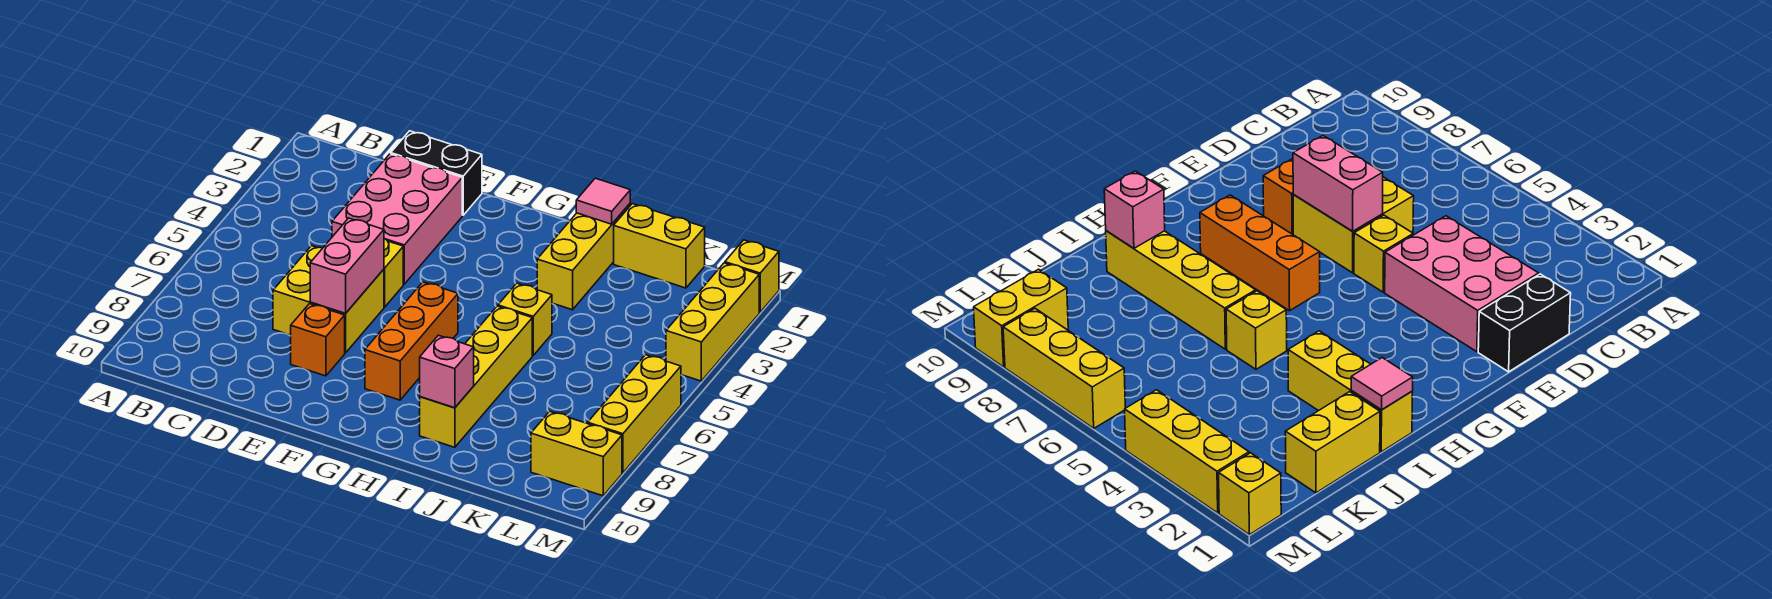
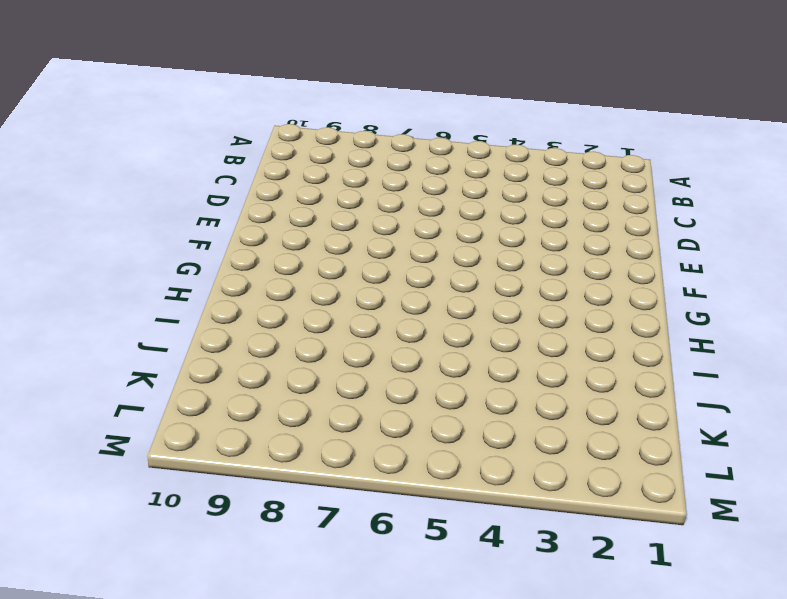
none -> black 1x2 brick [391,131,482,215]
none -> pink 2x3 brick [332,154,462,284]
none -> yellow 2x2 brick [273,246,384,353]

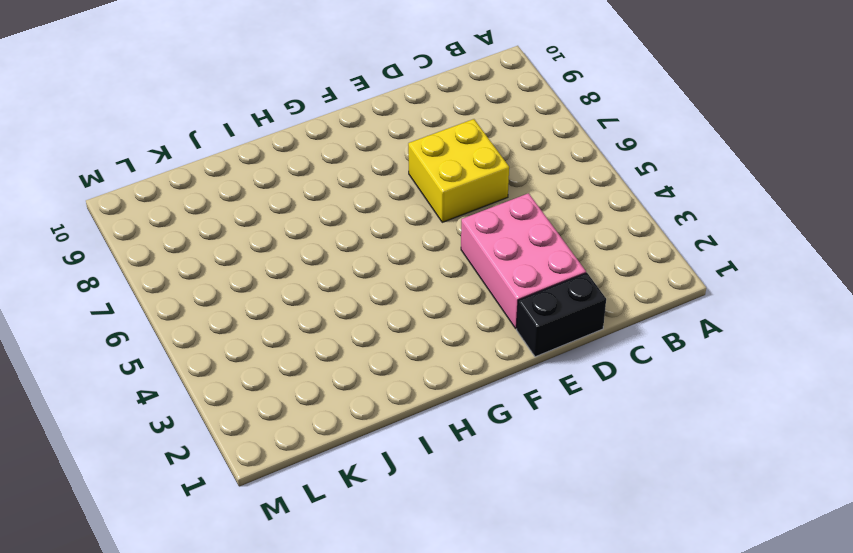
none -> yellow 1x1 brick [384,239,403,307]
none -> orange 1x1 brick [291,304,345,376]
none -> orange 1x3 brick [365,282,458,400]

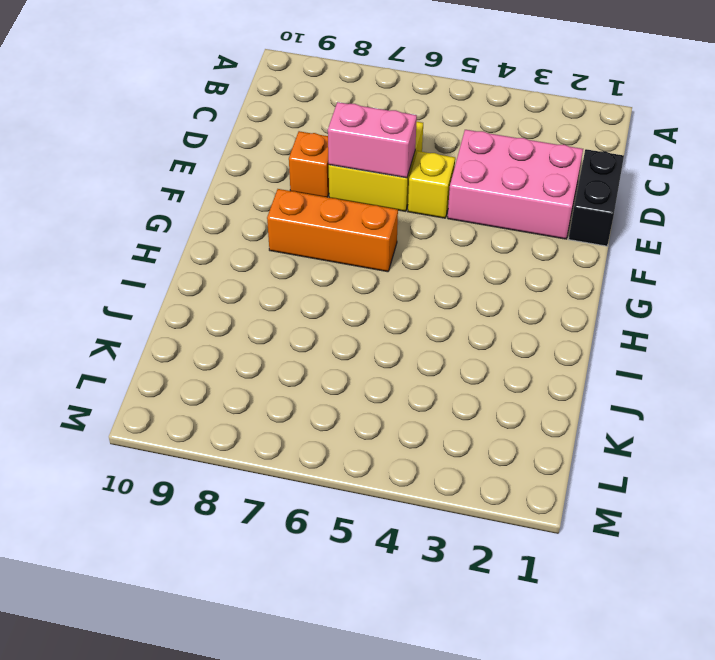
none -> yellow 1x3 brick [537,204,630,310]
none -> yellow 1x1 brick [498,283,552,355]
none -> yellow 1x4 brick [420,306,532,447]

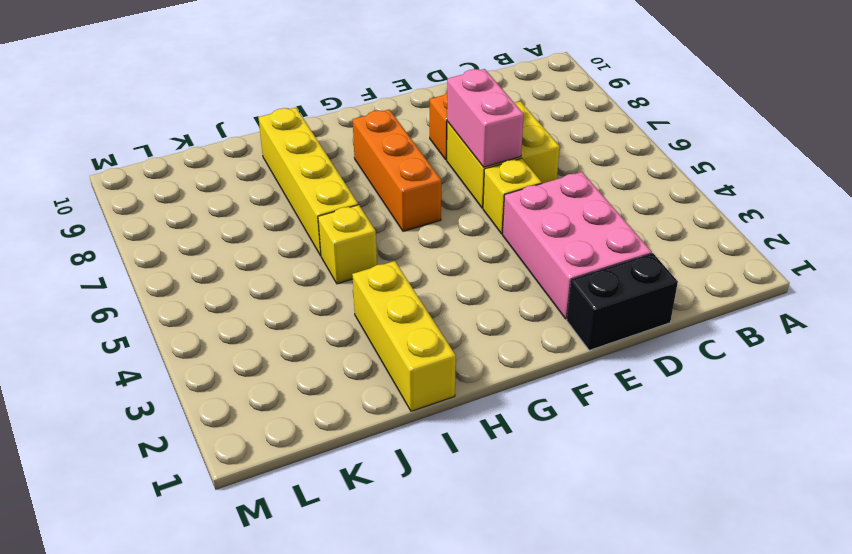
none -> yellow 1x2 brick [614,204,705,288]
none -> yellow 1x2 brick [531,411,622,496]
none -> yellow 1x1 brick [725,240,779,312]

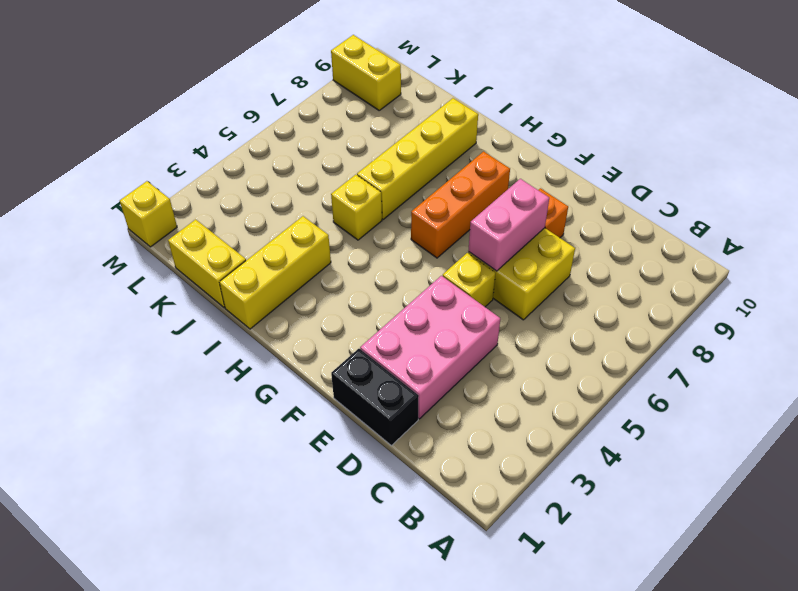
none -> yellow 1x3 brick [666,263,759,381]
none -> yellow 1x3 brick [588,355,681,473]
none -> pink 1x1 tile [576,178,630,224]

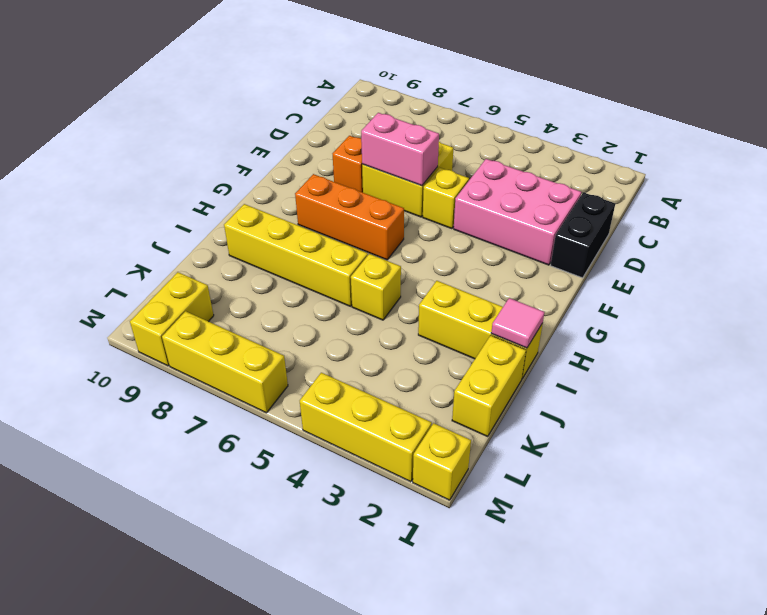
none -> pink 1x1 brick [420,335,474,408]

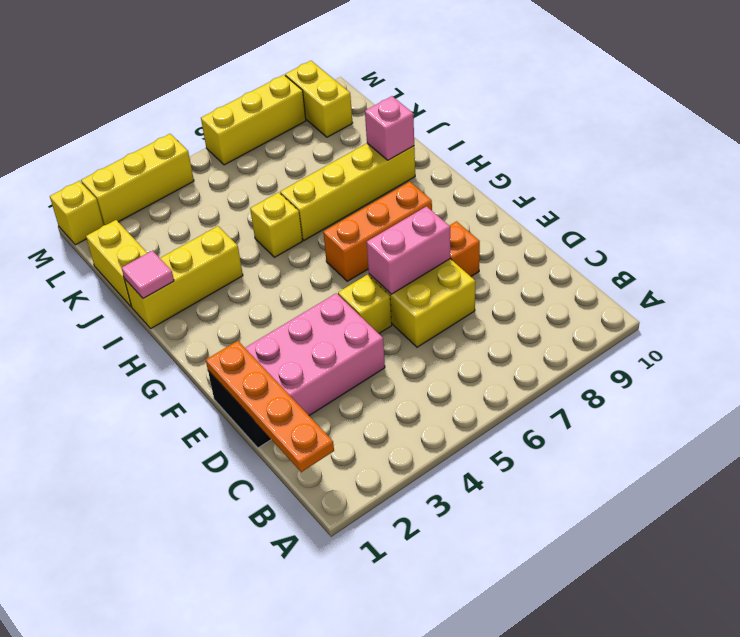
orange 1x4 plate [206,341,334,472] -> none

